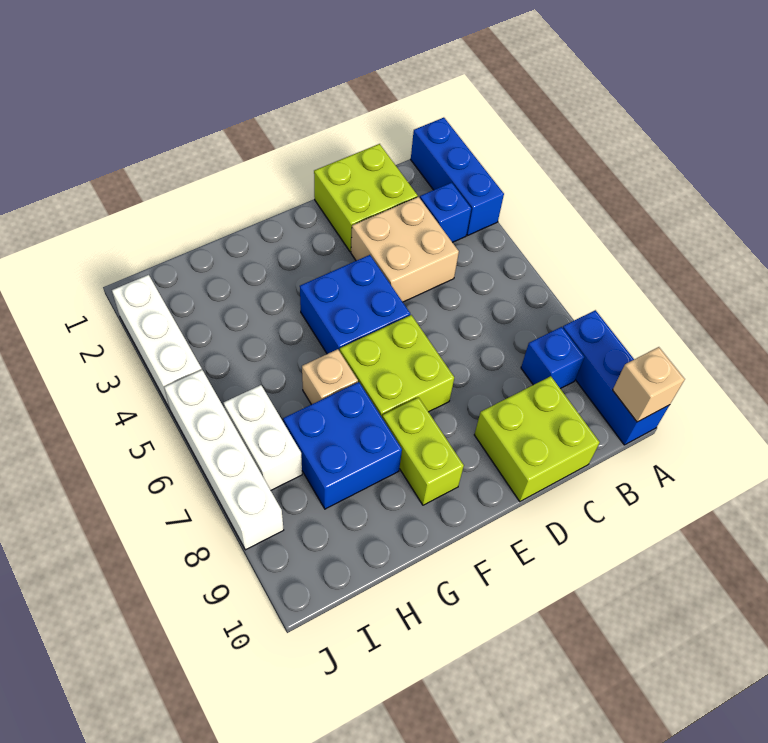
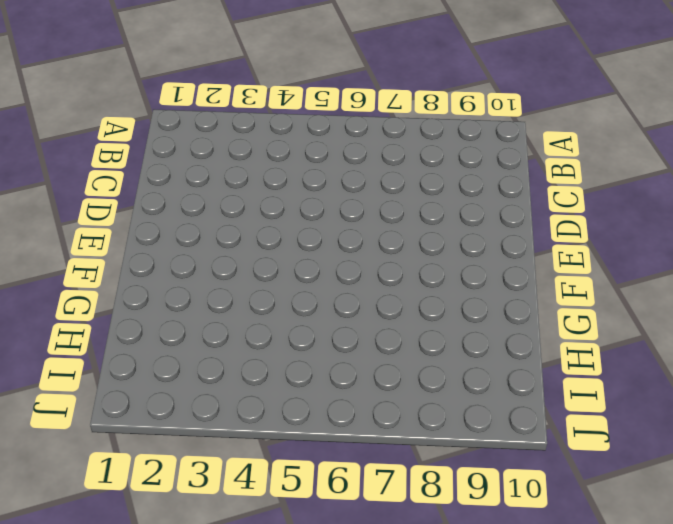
none -> blue 1x3 brick [411,118,504,235]
none -> blue 1x3 brick [563,310,669,445]
none -> blue 1x1 brick [420,183,471,242]

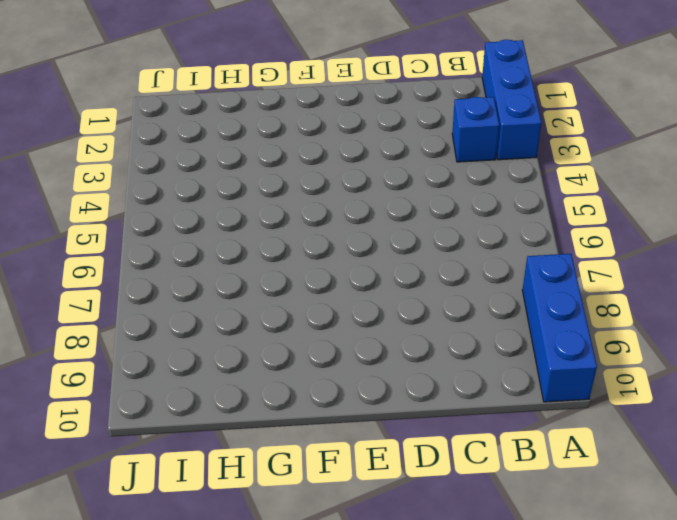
none -> blue 1x1 brick [521,327,584,389]
none -> lime 2x2 brick [314,144,418,252]
none -> tan 2x2 brick [351,197,459,302]

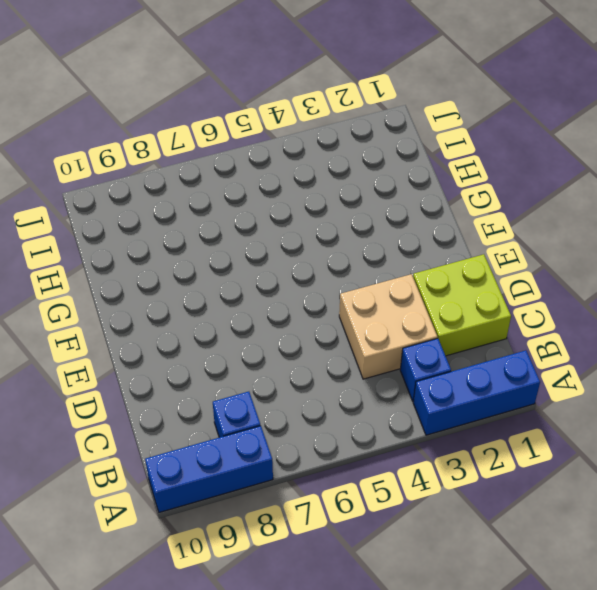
none -> lime 2x2 brick [474,376,600,501]
none -> blue 2x2 brick [300,255,410,354]
none -> lime 2x2 brick [340,315,454,417]

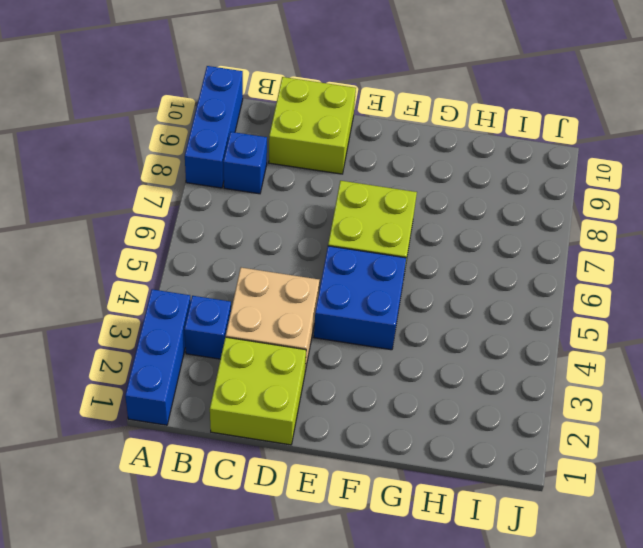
none -> lime 1x2 brick [382,397,464,505]
none -> tan 1x1 brick [302,349,358,405]
none -> blue 2x2 brick [283,382,402,509]

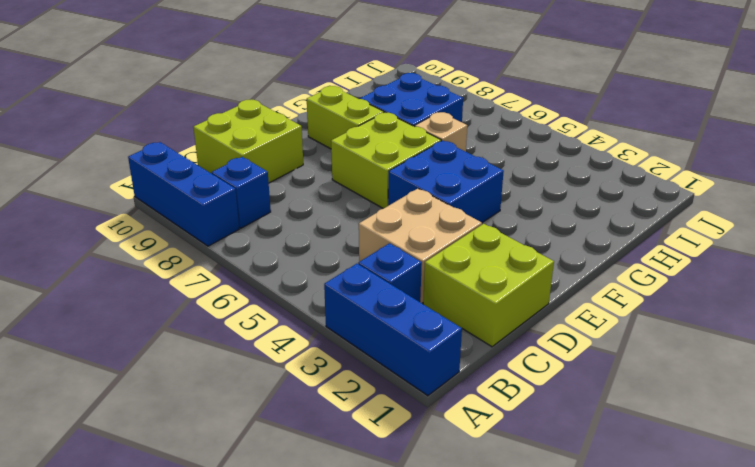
none -> white 1x2 brick [224,385,302,490]
none -> white 1x3 brick [112,275,202,409]
none -> white 1x4 brick [164,370,284,550]

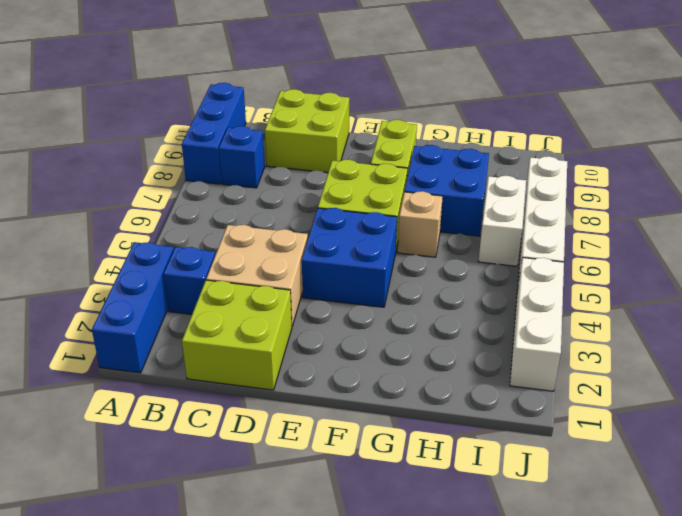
none -> tan 1x1 brick [613,347,685,422]

